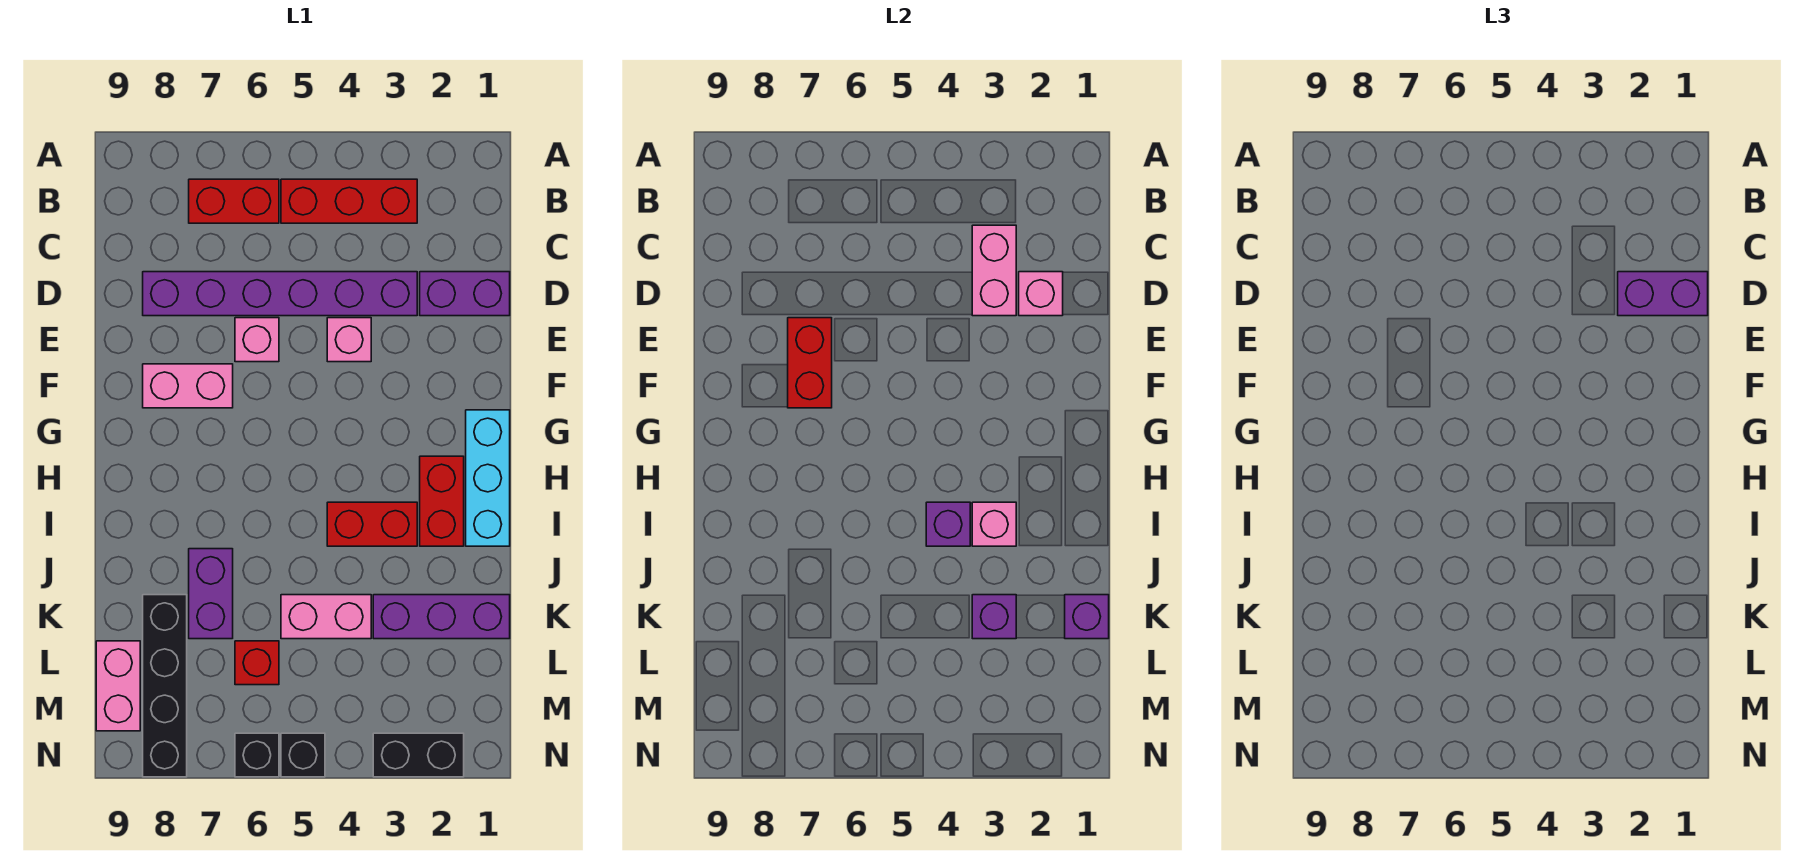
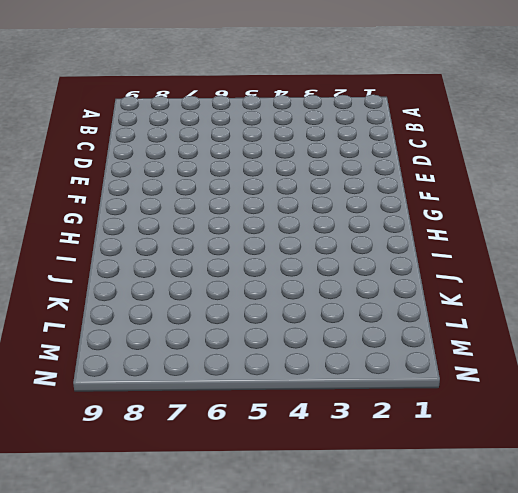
none -> red 1x3 brick [281,179,417,223]
none -> red 1x2 brick [189,179,279,223]
none -> purple 1x2 brick [420,272,510,316]

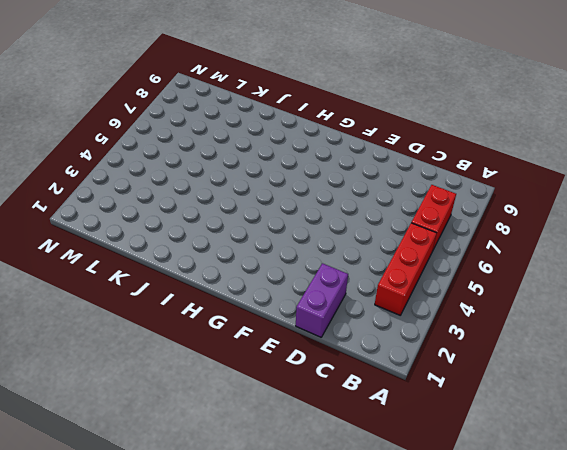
none -> purple 1x6 brick [143,272,417,316]
none -> pink 1x1 brick [327,318,371,362]
none -> pink 1x1 brick [235,318,279,362]

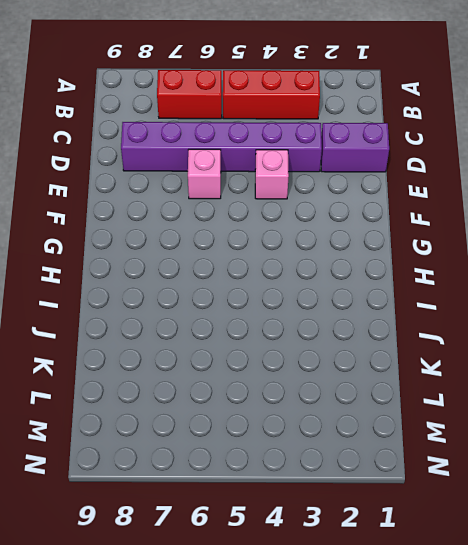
none -> pink 1x2 brick [143,364,233,408]
none -> cyan 1x3 brick [466,410,510,546]
none -> red 1x2 brick [420,456,464,546]

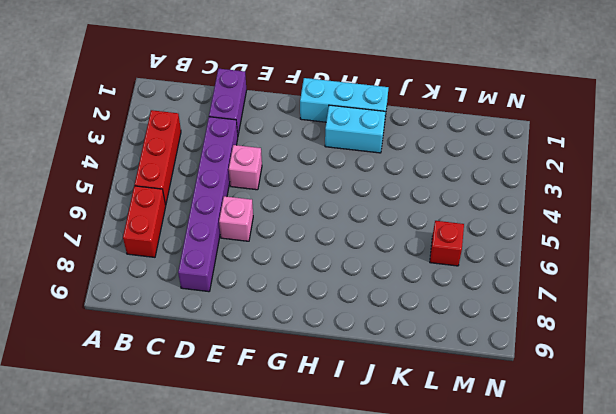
cyan 1x2 brick [325,105,386,153] -> red 1x2 brick [420,456,464,546]
none -> pink 1x2 brick [143,364,233,408]
none -> red 1x2 brick [327,502,417,546]
none -> purple 1x2 brick [189,549,233,639]

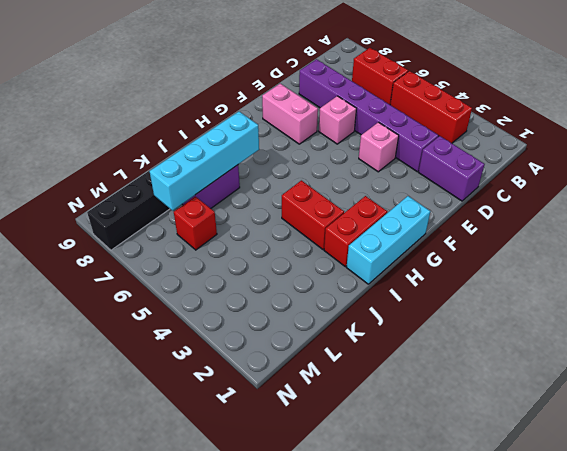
cyan 1x4 brick [149,112,259,211] -> none
none -> purple 1x3 brick [373,595,510,639]
none -> pink 1x2 brick [281,595,371,639]
none -> pink 1x2 brick [96,641,140,731]

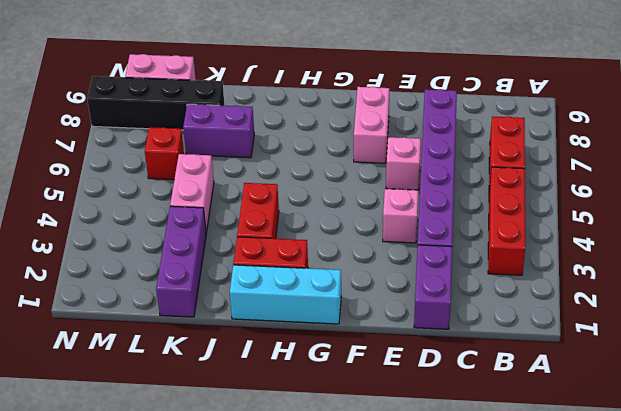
none -> black 1x2 brick [373,733,464,777]
none -> black 1x1 brick [281,733,325,777]
none -> black 1x1 brick [235,733,279,777]

